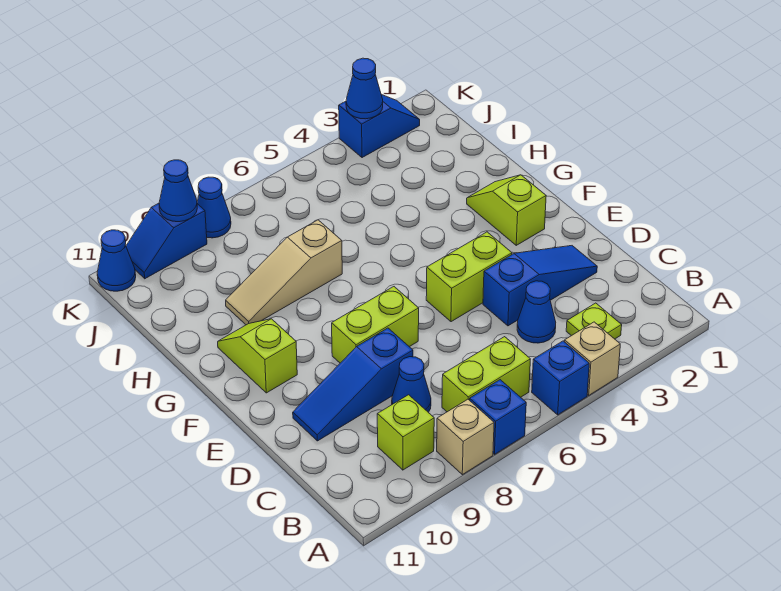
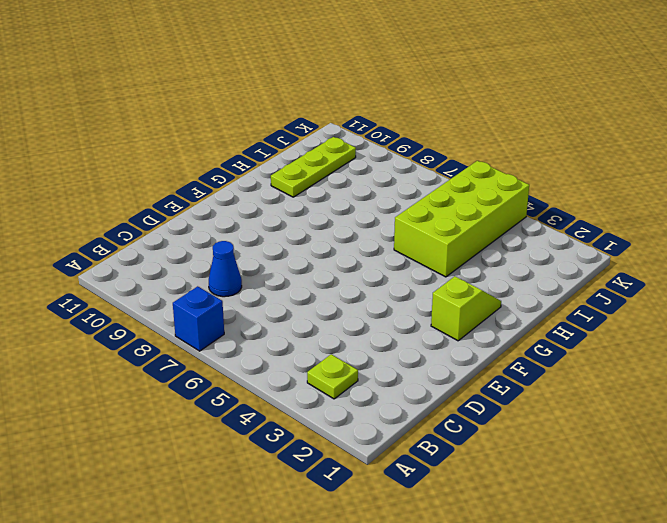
lime 2x4 brick [394,161,529,277] -> none
lime 1x3 plate [271,137,356,197] -> none
none -> tan 1x1 brick [565,322,620,395]
none -> blue 1x1 brick [532,341,589,415]
none -> tan 1x1 brick [437,399,494,475]

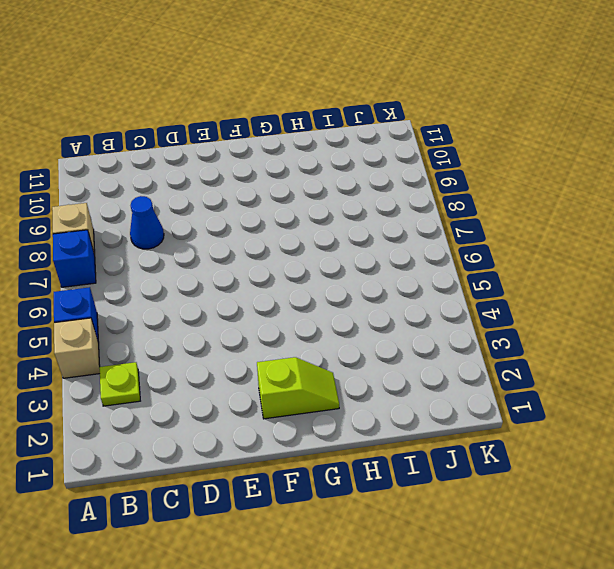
none -> lime 1x2 brick [442,337,530,412]
none -> lime 1x1 brick [377,395,434,470]
none -> blue 1x1 cone [517,281,556,343]

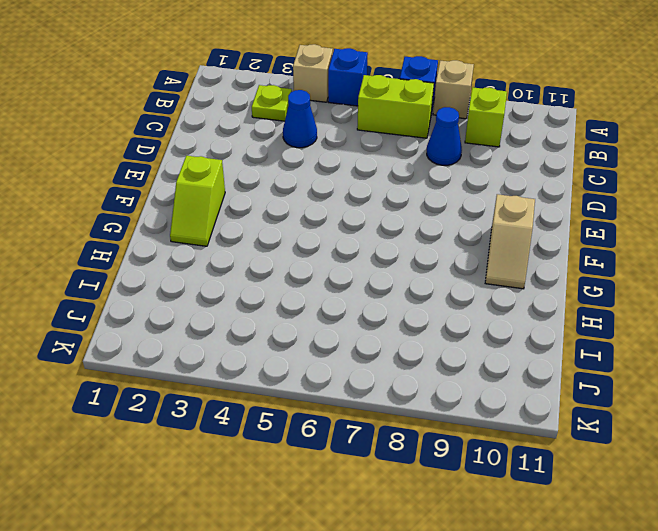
tan 1x2 slope [485,194,535,289] -> lime 1x2 slope [218,319,297,393]
none -> blue 1x3 slope [483,246,597,326]
none -> blue 1x3 slope [293,328,413,441]
none -> lime 1x2 brick [426,232,512,322]

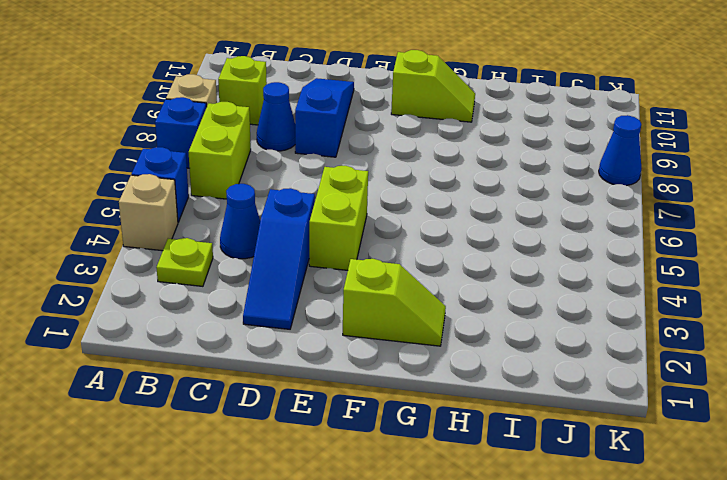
none -> lime 1x2 brick [332,287,419,363]
none -> tan 1x3 slope [226,220,342,325]
none -> blue 1x2 slope [339,95,420,158]

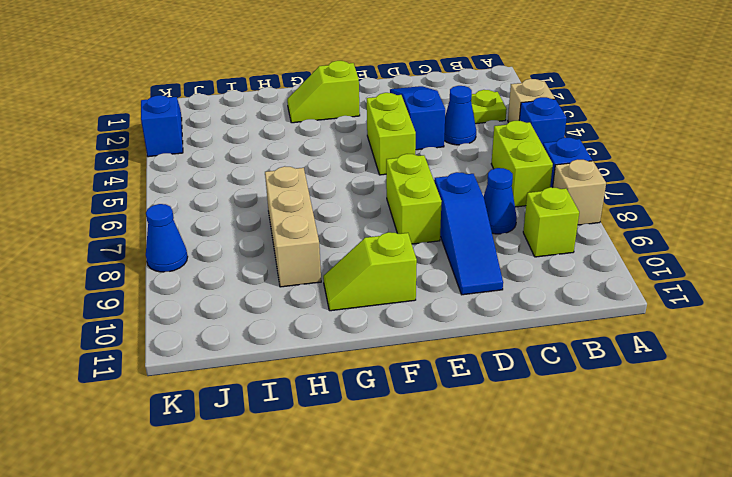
tan 1x3 brick [265,166,321,287] -> tan 1x3 slope [226,220,342,325]
none -> blue 1x2 slope [126,203,207,279]
none -> blue 1x1 cone [97,230,136,291]
none -> blue 1x1 cone [346,58,383,119]

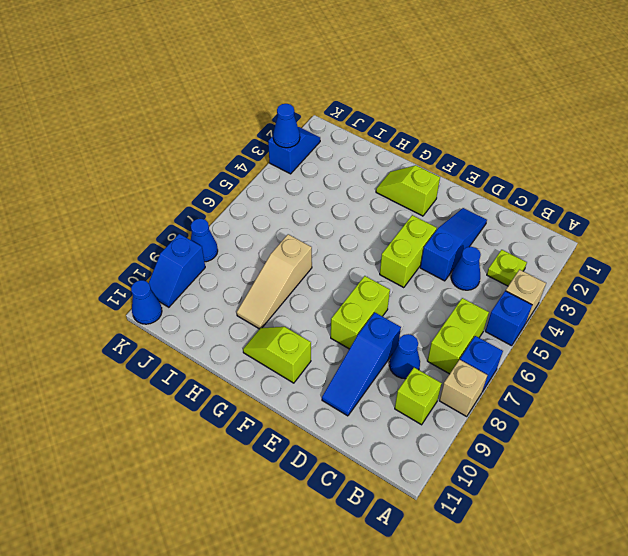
none -> blue 1x1 cone [159,160,197,222]

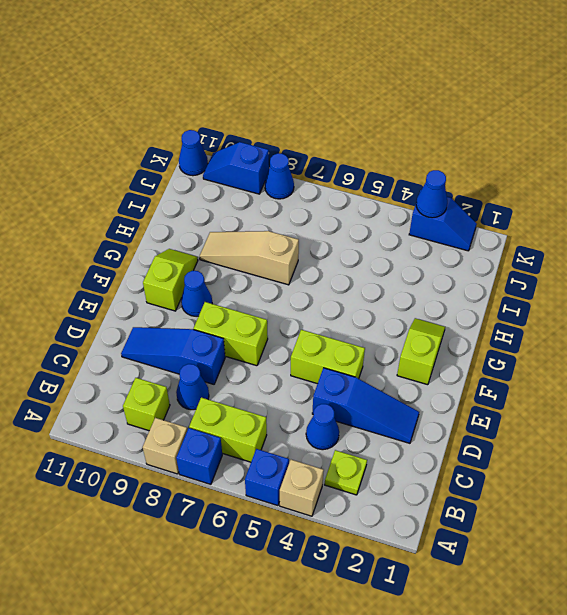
blue 1x1 cone [181,271,212,317] -> blue 1x1 cone moved to [159,160,197,222]

